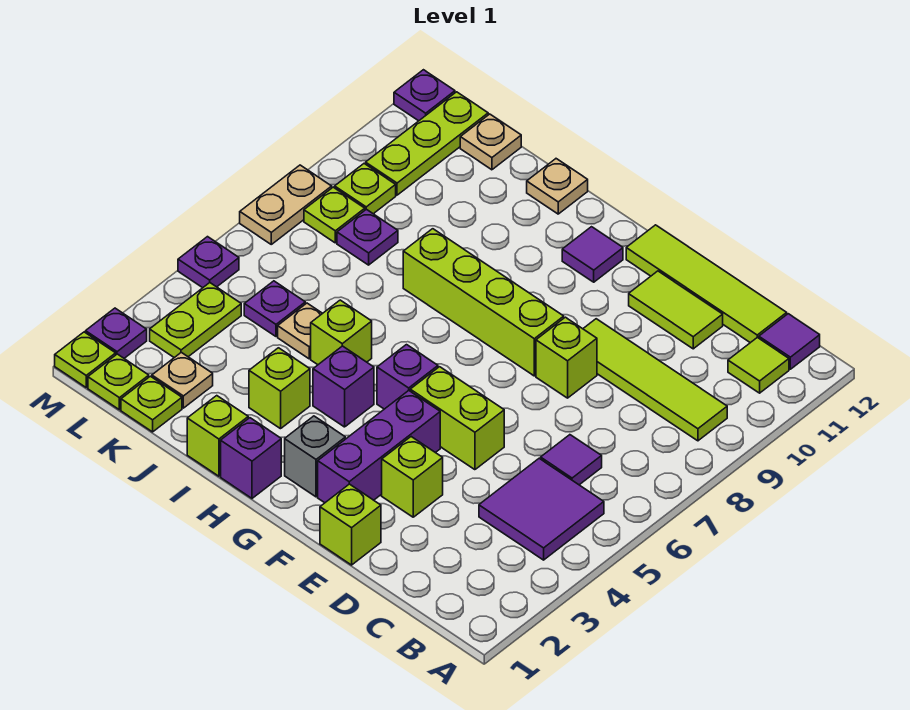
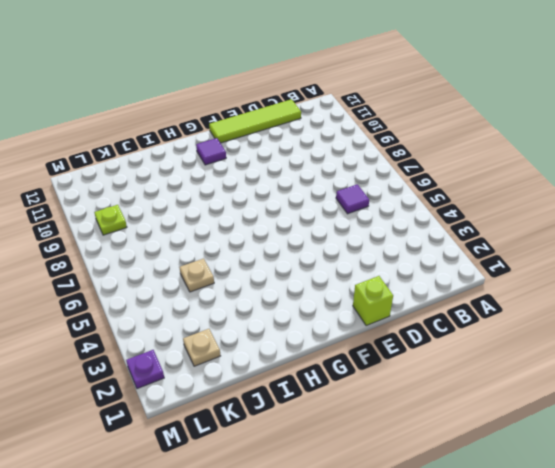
none -> purple 2x2 tile [479,458,604,560]
none -> lime 1x4 tile [583,319,727,441]
none -> lime 1x1 tile [728,337,789,393]
none -> purple 1x1 tile [759,314,820,369]

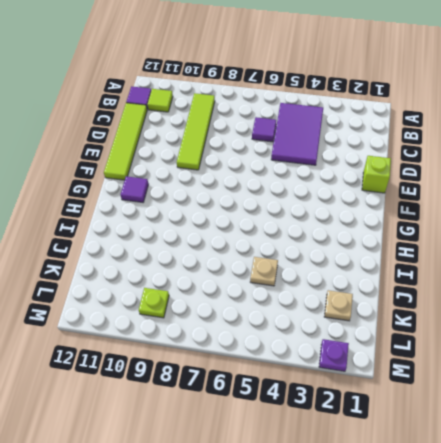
purple 2x3 tile [271,103,323,165] -> purple 2x2 tile [479,458,604,560]
none -> lime 1x2 tile [629,271,723,349]
none -> lime 1x1 brick [382,437,443,517]
none -> lime 1x2 brick [410,367,504,470]
none -> lime 1x1 brick [536,317,597,398]

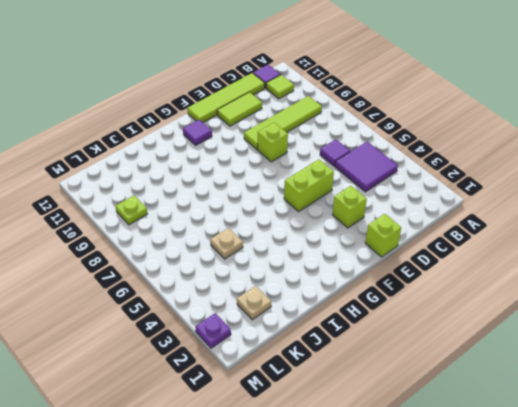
none -> purple 1x3 brick [318,391,440,503]
none -> lime 1x4 brick [403,229,564,376]
none -> grey 1x1 brick [285,416,345,497]
none -> purple 1x1 brick [377,345,438,409]

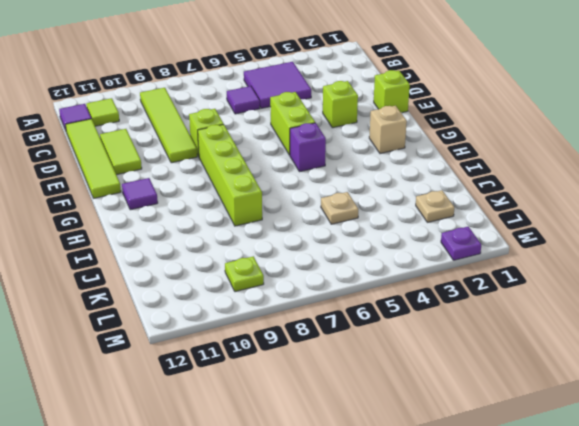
tan 1x1 brick [369,106,407,154] -> grey 1x1 brick [285,416,345,497]
none -> purple 1x3 brick [318,391,440,503]
none -> purple 1x1 brick [221,418,281,498]
none -> purple 1x1 brick [313,346,374,427]
none -> lime 1x1 brick [187,396,248,476]

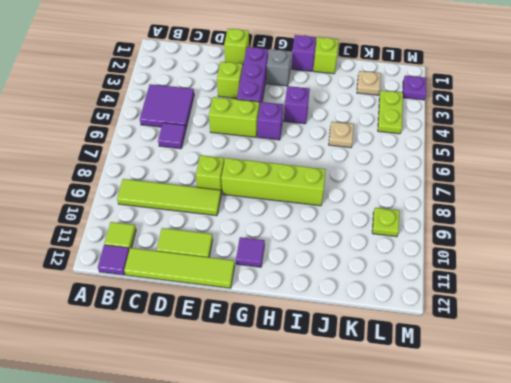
none -> lime 1x1 brick [249,348,310,429]
none -> lime 1x1 brick [311,300,372,365]
none -> tan 1x1 plate [527,159,588,214]
none -> lime 1x1 plate [121,376,182,432]

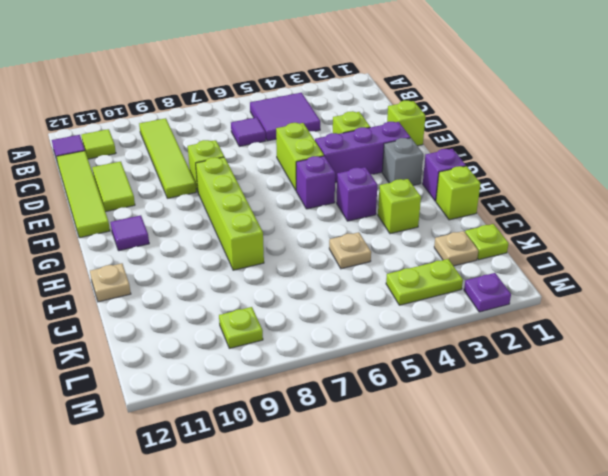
none -> lime 1x1 brick [311,300,372,365]
none -> purple 1x1 plate [244,281,305,336]
none -> purple 1x1 plate [337,209,398,265]
none -> tan 1x1 plate [460,114,521,170]

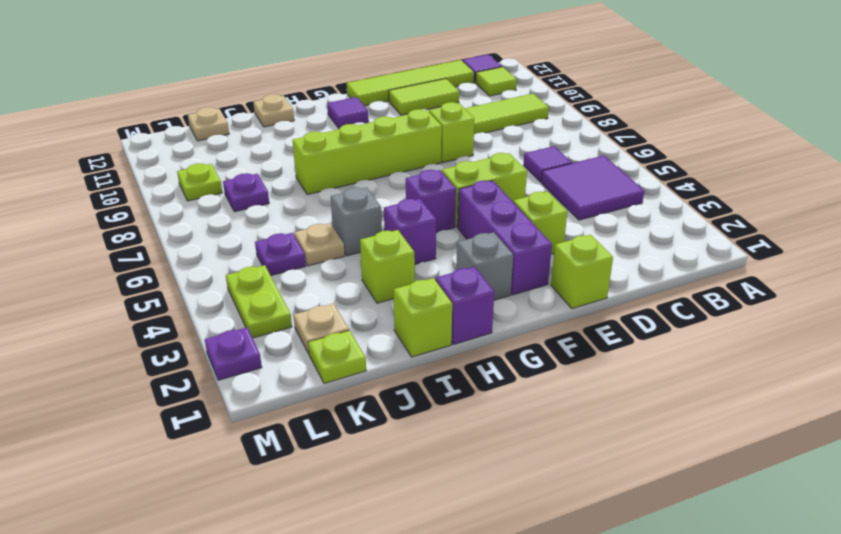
grey 1x1 brick [331,187,382,256] -> lime 1x1 brick [311,300,372,365]
none -> lime 1x1 plate [88,354,149,410]
none -> lime 1x1 plate [304,187,365,243]
none -> lime 1x3 plate [366,92,488,195]
none -> lime 1x1 plate [55,332,116,387]

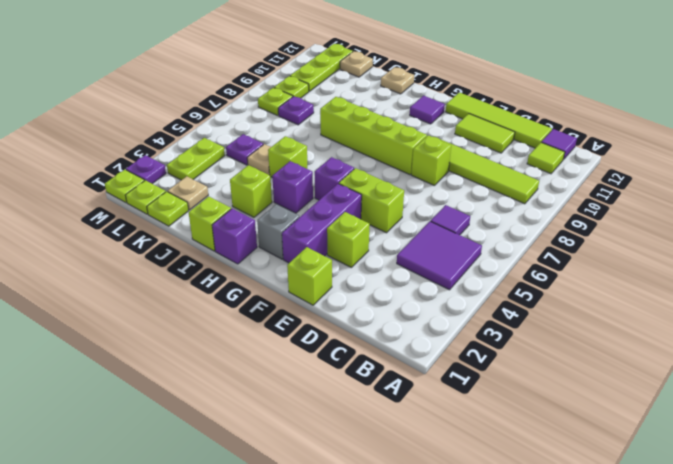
none -> purple 1x1 plate [178,237,239,288]
none -> tan 1x2 plate [240,165,332,244]
none -> purple 1x1 plate [394,70,455,121]

